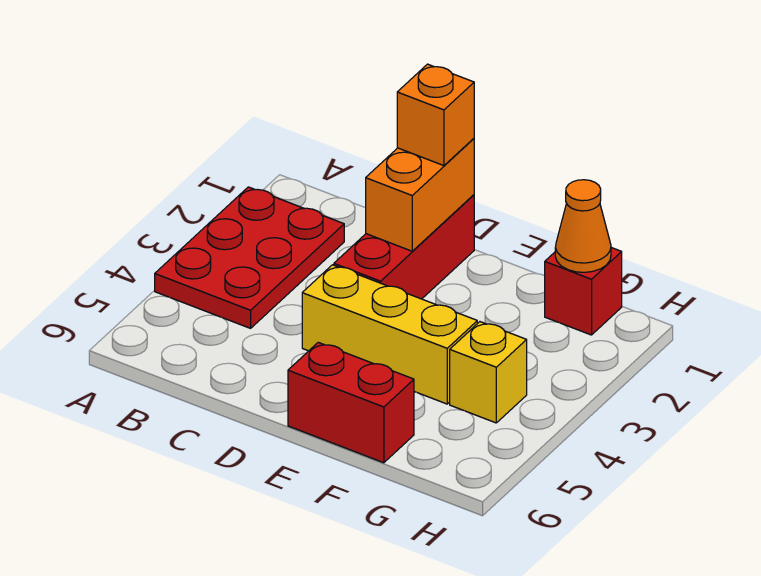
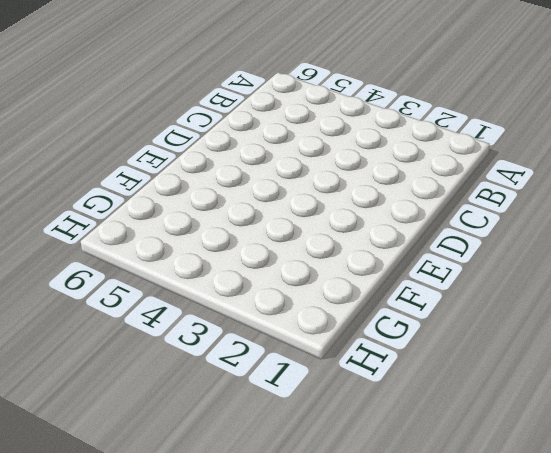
none -> red 2x3 plate [155,187,344,328]
none -> red 1x3 brick [334,195,474,299]

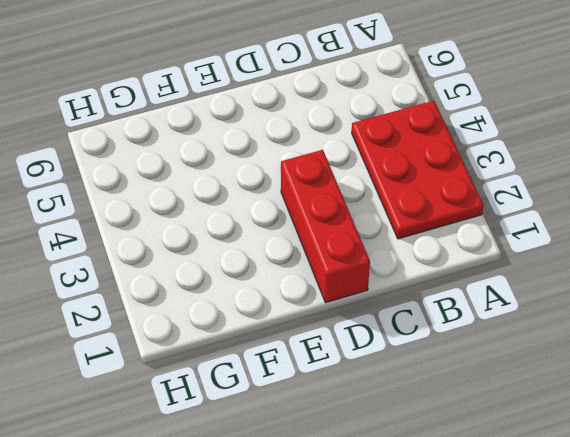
none -> yellow 1x3 brick [302,265,477,404]
none -> red 1x2 brick [288,342,414,463]

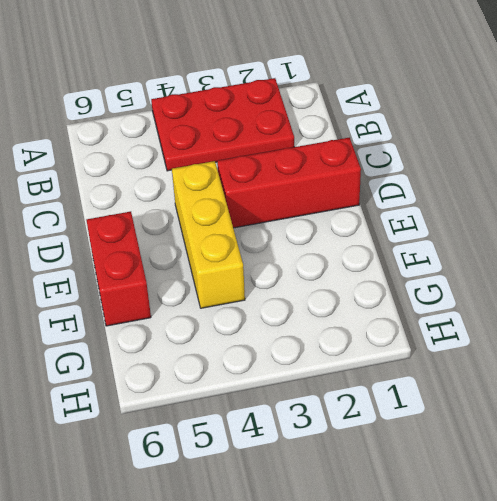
none -> red 1x1 brick [545,248,622,335]
none -> yellow 1x1 brick [450,322,527,423]

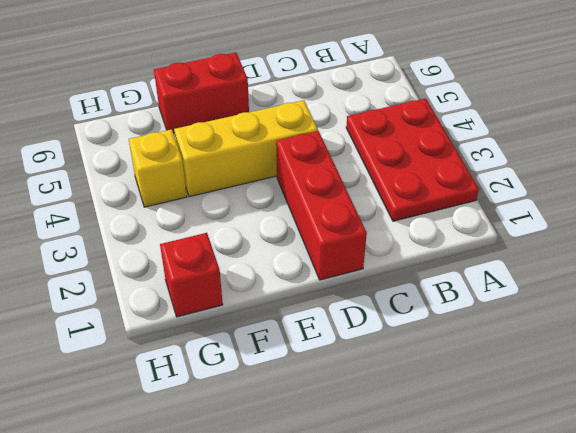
none -> orange 1x2 brick [366,139,474,251]
none -> orange 1x1 cone [555,180,611,272]

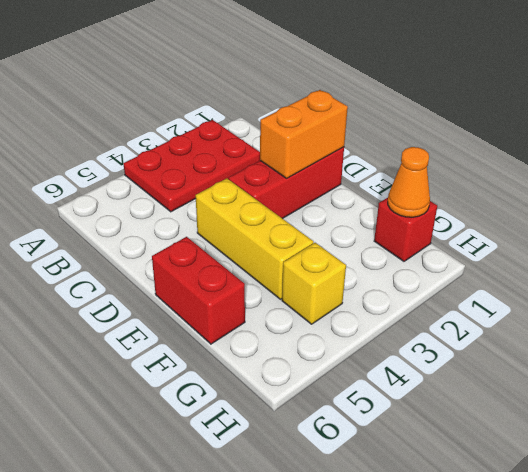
none -> orange 1x1 brick [397,64,474,166]

